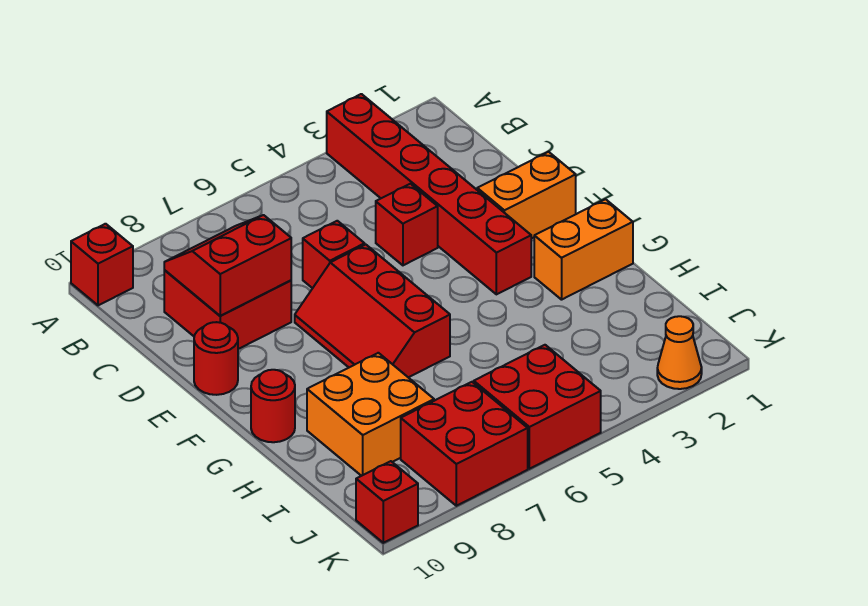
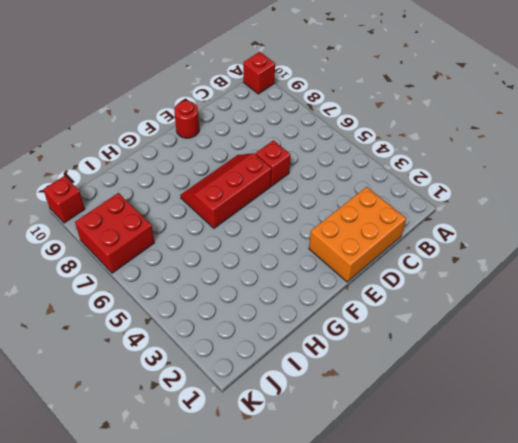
orange 2x3 brick [309,187,406,282] -> orange 1x2 brick [477,152,576,239]
none -> red 1x6 brick [327,94,531,294]
none -> red 2x2 brick [164,270,291,349]
none -> red 1x1 brick [376,184,438,265]

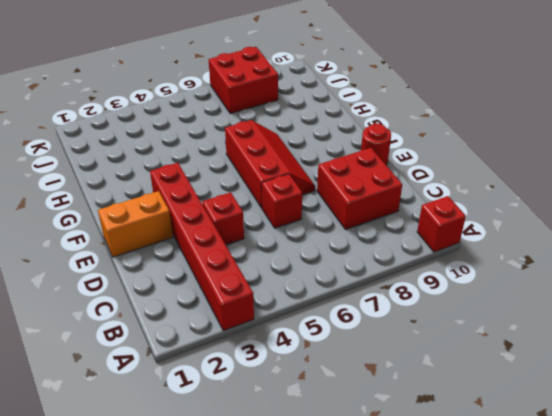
none -> orange 1x2 brick [534,199,633,300]
none -> red 1x1 round brick [251,370,295,442]
none -> orange 2x2 brick [307,353,434,476]

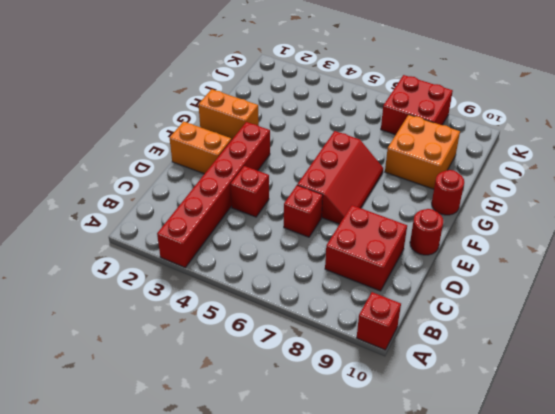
none -> red 2x2 brick [474,345,601,469]
none -> orange 1x1 cone [657,316,702,389]
none -> red 1x1 brick [356,461,418,543]

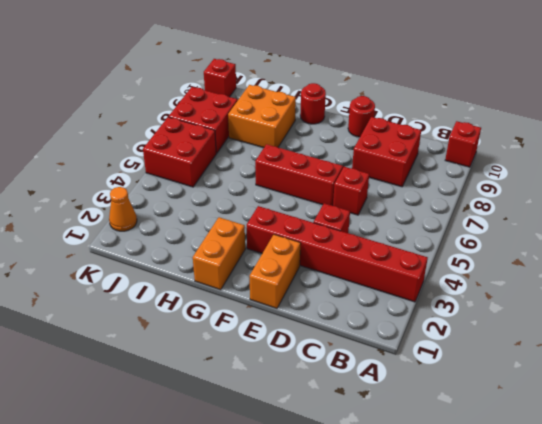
none -> red 2x2 slope [164,215,291,316]

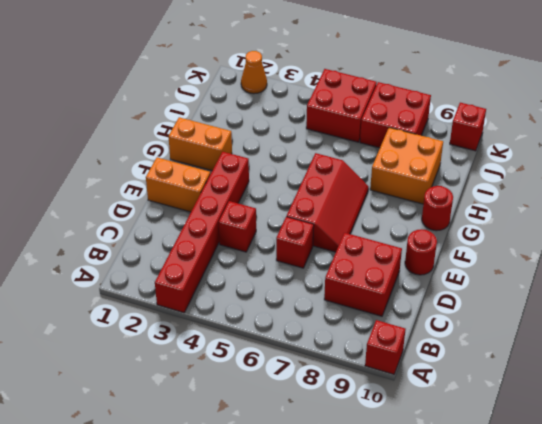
none -> red 2x2 slope [164,215,291,316]

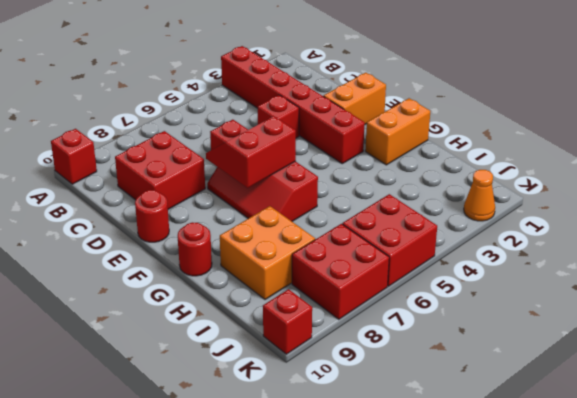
red 2x2 slope [206,116,296,188] -> red 2x2 slope moved to [164,215,291,316]

